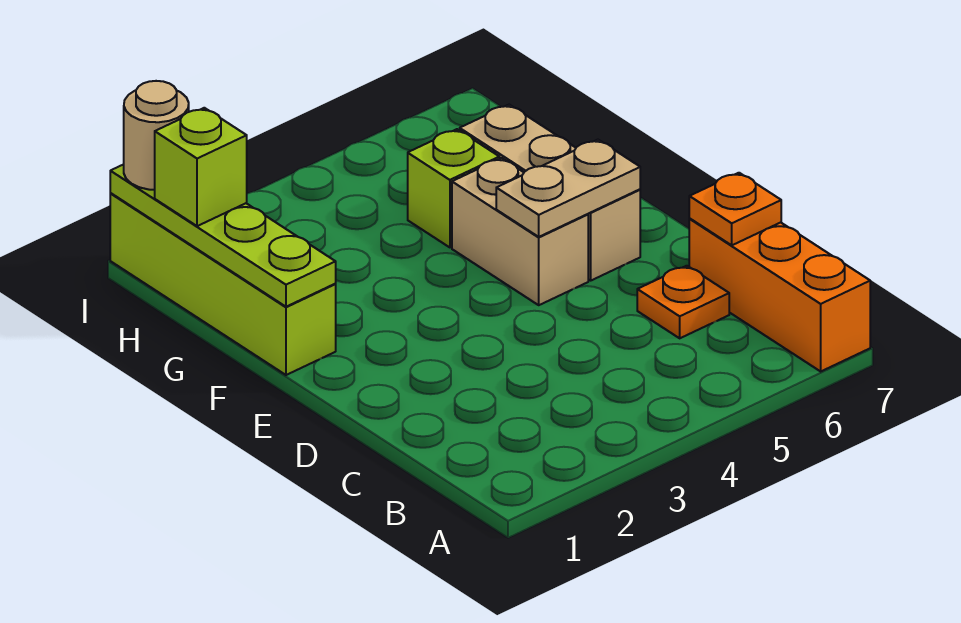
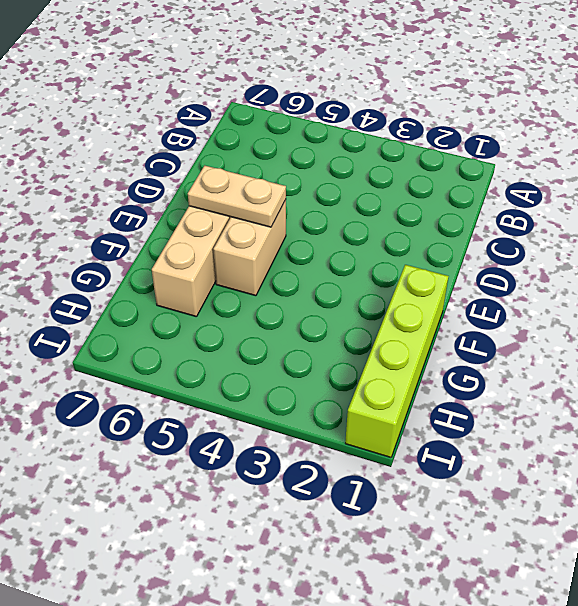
none -> orange 1x3 brick [689,219,870,371]
none -> orange 1x1 plate [637,266,729,338]

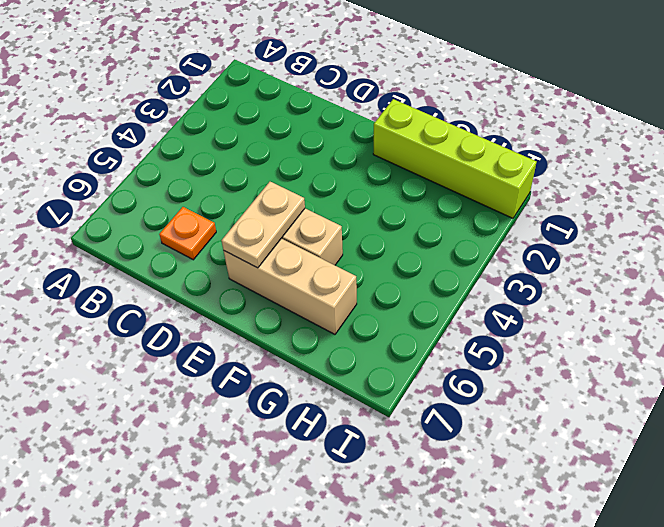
none -> orange 1x3 brick [689,219,870,371]
none -> lime 1x1 brick [408,129,499,247]

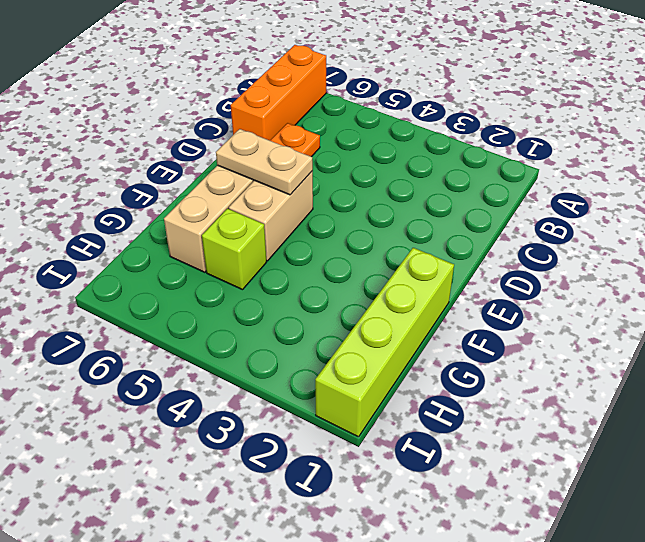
none -> orange 1x1 plate [689,173,781,245]
none -> lime 1x4 plate [110,164,336,307]

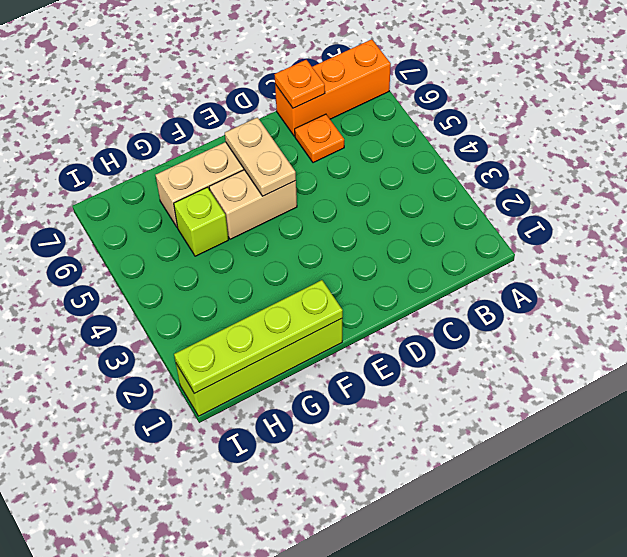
none -> lime 1x1 brick [155,108,247,226]
none -> tan 1x1 round brick [124,81,189,190]

